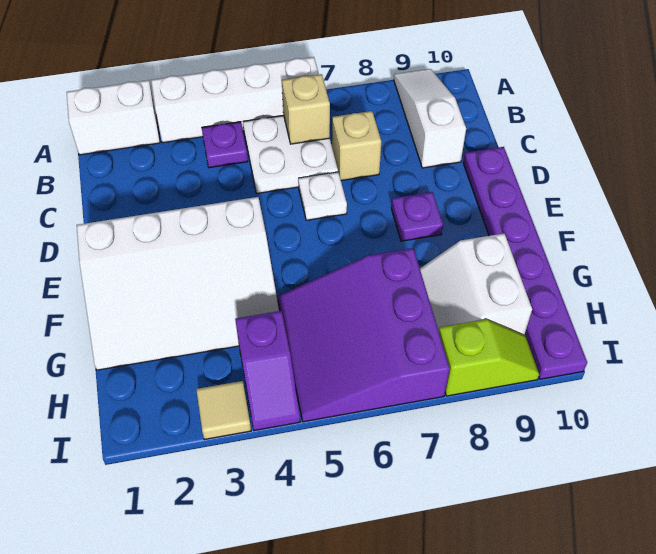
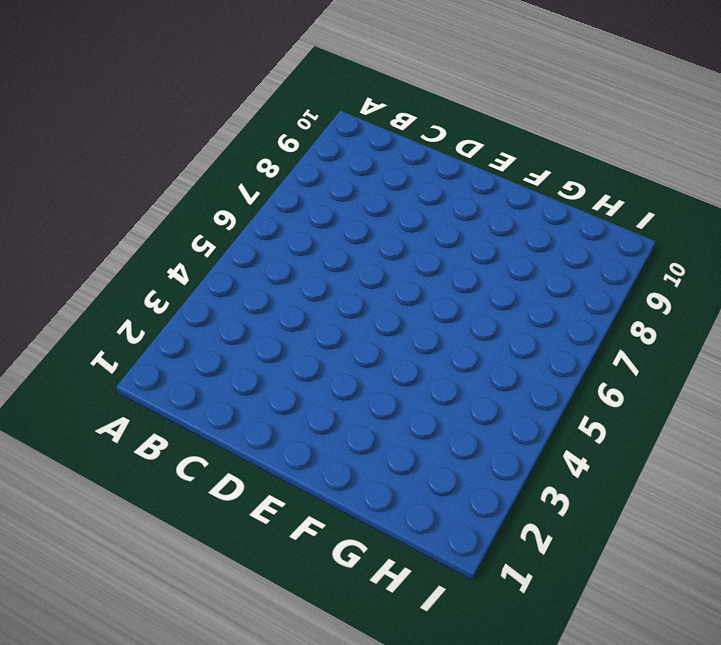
none -> white 1x2 brick [67,80,160,155]
none -> white 1x4 brick [151,57,319,143]
none -> white 1x3 slope [394,69,466,168]

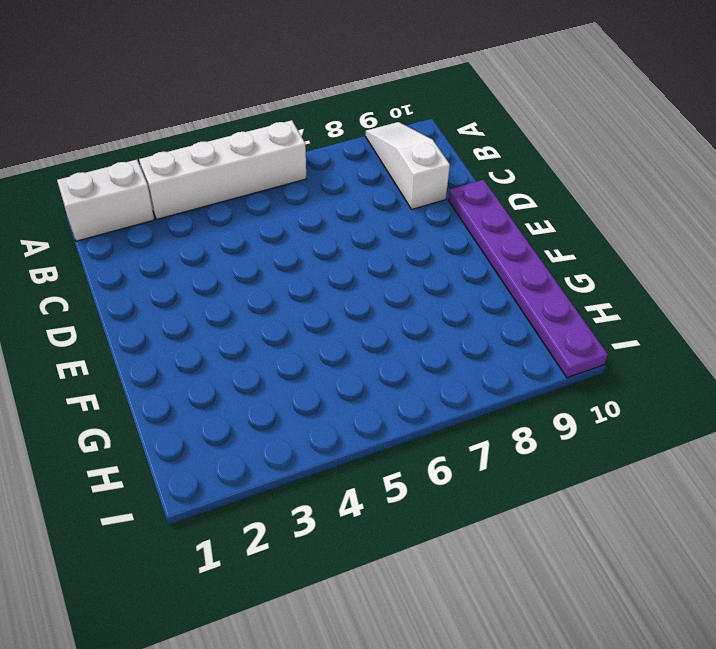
none -> purple 1x1 plate [202,122,248,168]
none -> white 2x2 plate [243,115,338,193]
none -> tan 1x1 brick [332,111,381,181]

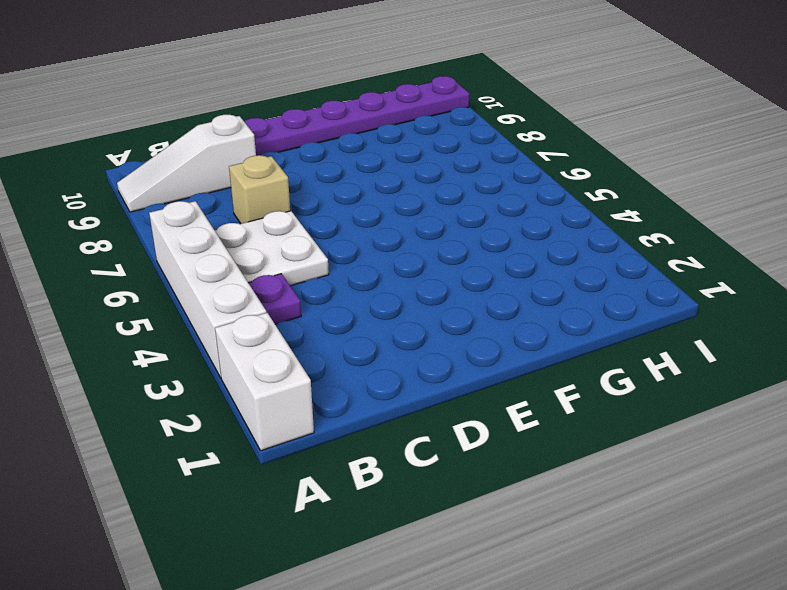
none -> white 1x1 plate [298,172,347,220]
none -> white 3x4 slope [77,197,279,370]
none -> purple 1x1 plate [391,192,443,241]

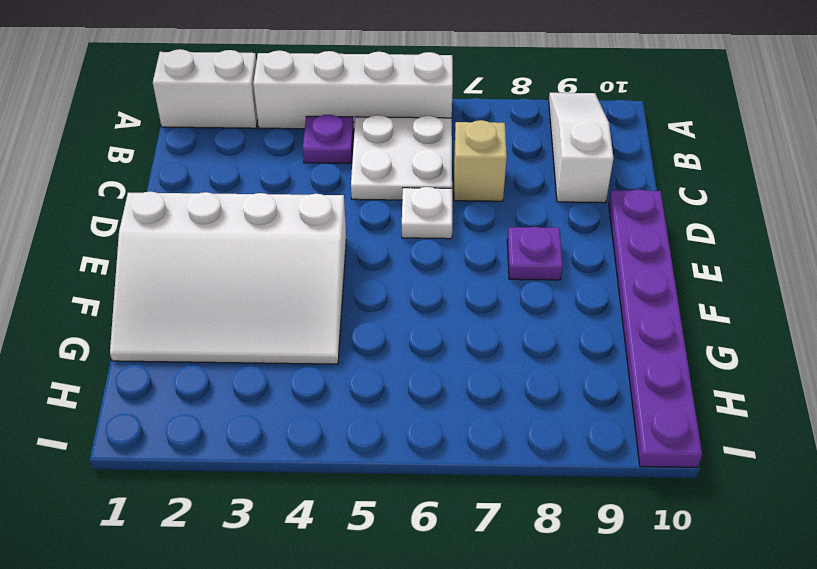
none -> purple 3x3 slope [278,248,450,422]
none -> white 2x2 slope [420,233,532,335]
none -> purple 1x2 slope [235,311,300,431]

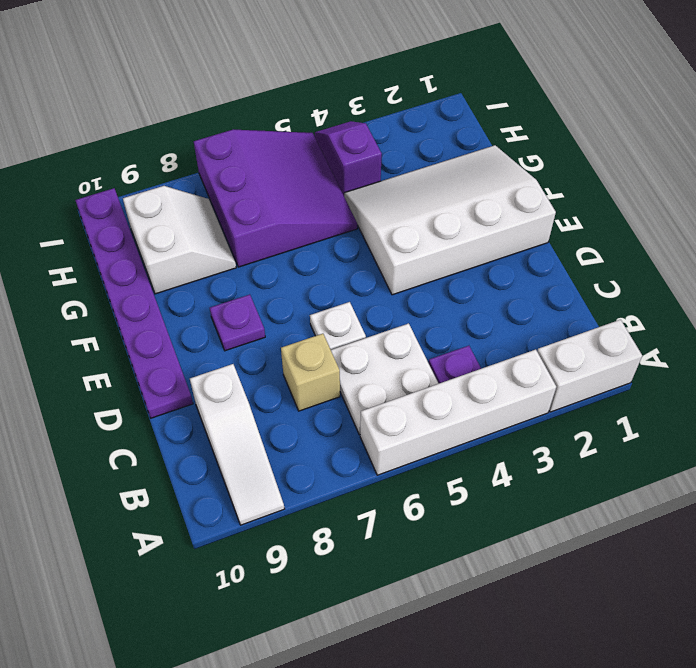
none -> tan 1x1 tile [196,381,251,439]
none -> lime 1x2 slope [439,319,539,396]
none -> tan 1x1 brick [282,74,330,144]

